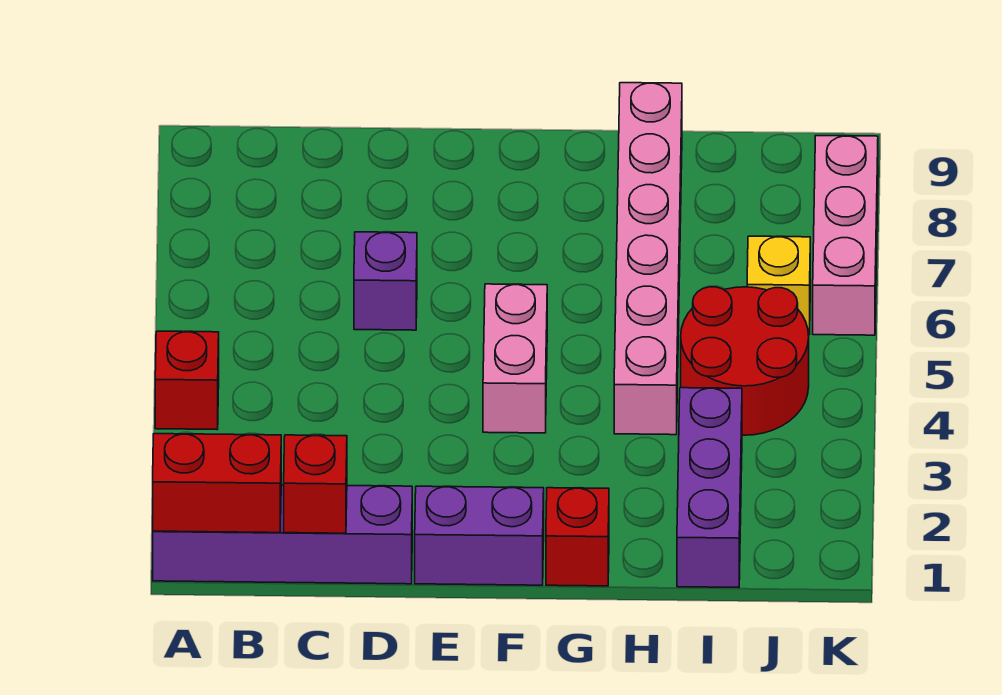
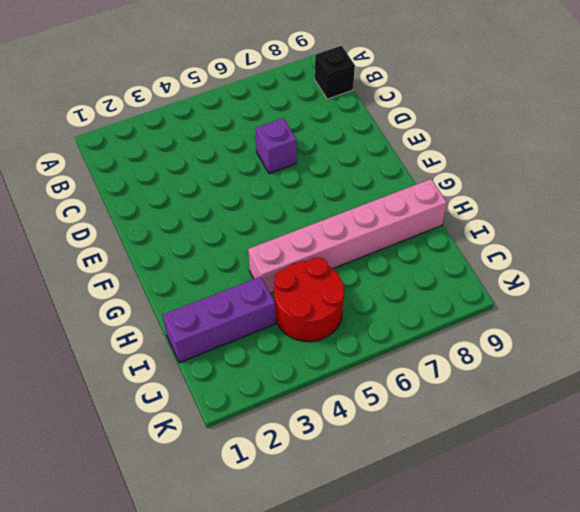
black 1x1 brick [315,46,355,99] -> none
none -> purple 1x4 brick [153,485,412,584]
none -> red 1x1 brick [155,331,219,430]
none -> purple 1x2 brick [415,486,544,585]

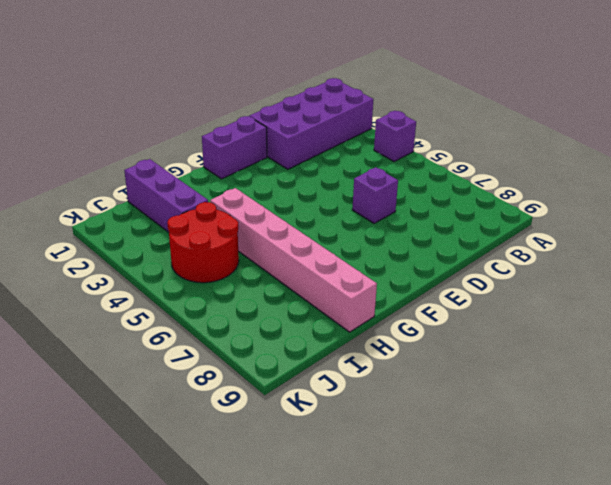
purple 2x4 brick [249,78,373,169] -> purple 1x4 brick [153,485,412,584]
purple 1x1 brick [374,111,416,161] -> red 1x1 brick [155,331,219,430]
none -> pink 1x2 brick [483,284,547,433]
none -> red 1x1 brick [546,488,609,586]
none -> yellow 1x1 brick [747,236,810,335]

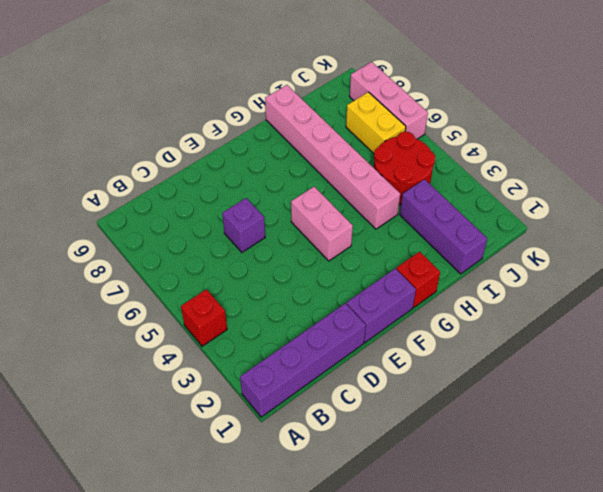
yellow 1x2 brick [346,92,406,153] -> yellow 1x1 brick [747,236,810,335]
none -> red 1x2 brick [153,434,281,533]
none -> red 1x1 brick [284,435,347,533]

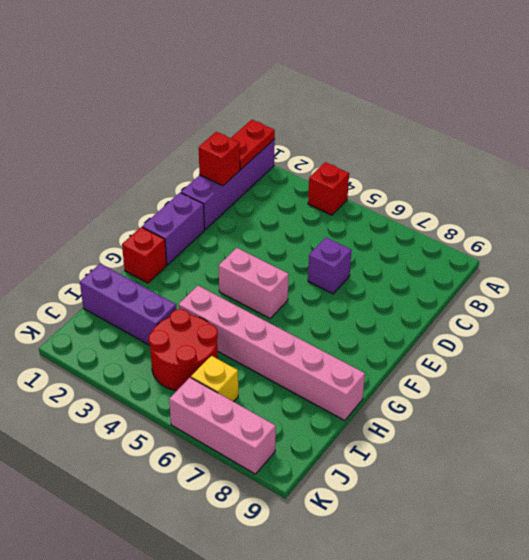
red 1x2 plate [231,120,275,169] -> red 1x2 brick [153,434,281,533]

